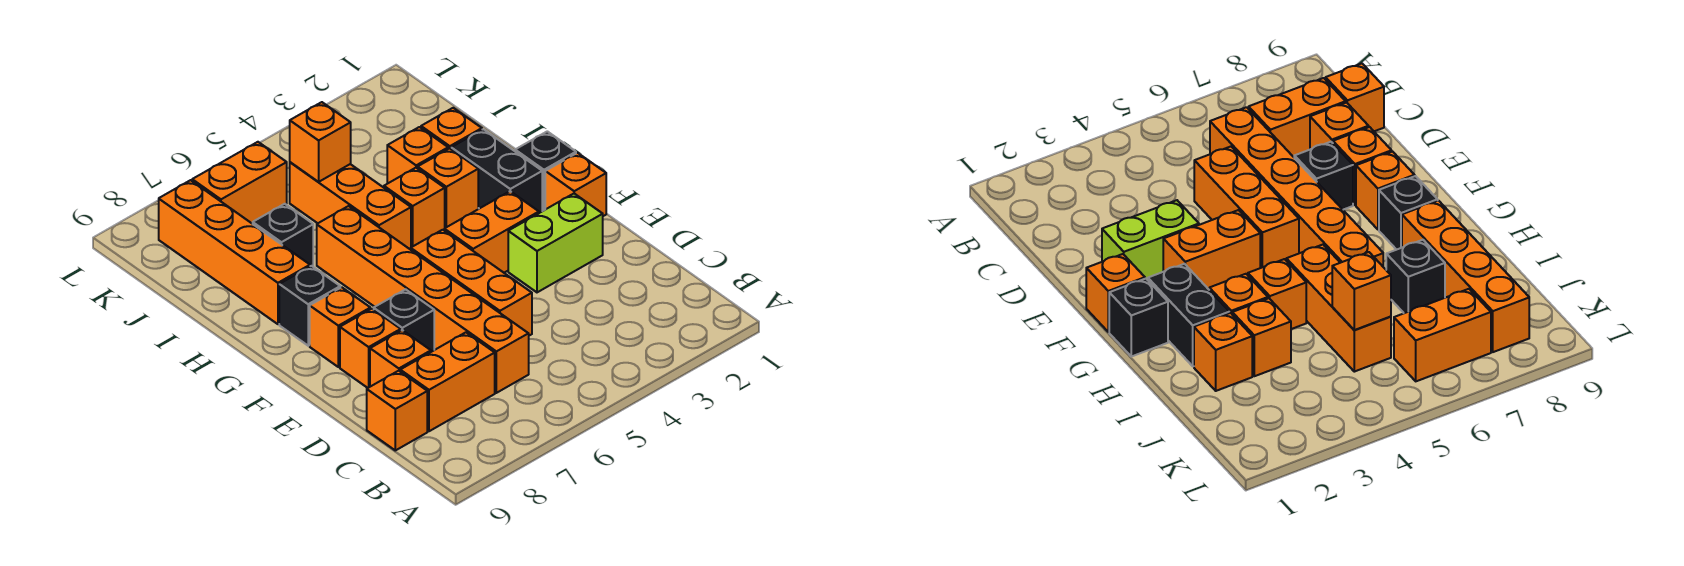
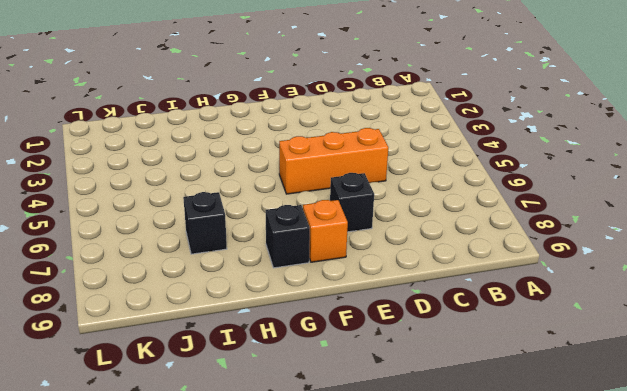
none -> orange 1x6 brick [317,206,529,393]
none -> orange 1x2 brick [400,332,495,431]
none -> orange 1x1 brick [367,371,427,450]

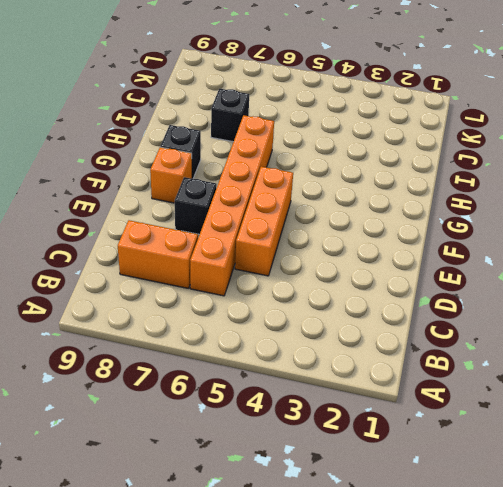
none -> orange 1x1 brick [367,371,427,450]
none -> orange 1x1 brick [370,330,431,387]
none -> lime 1x2 brick [508,194,603,292]

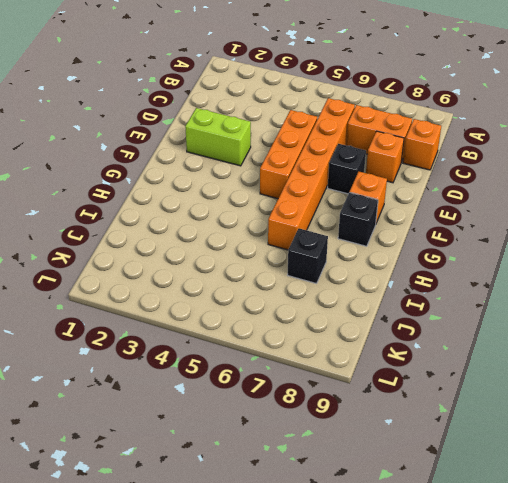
none -> orange 1x1 brick [340,309,401,388]
none -> orange 1x1 brick [545,153,606,216]
none -> orange 1x2 brick [444,191,539,273]

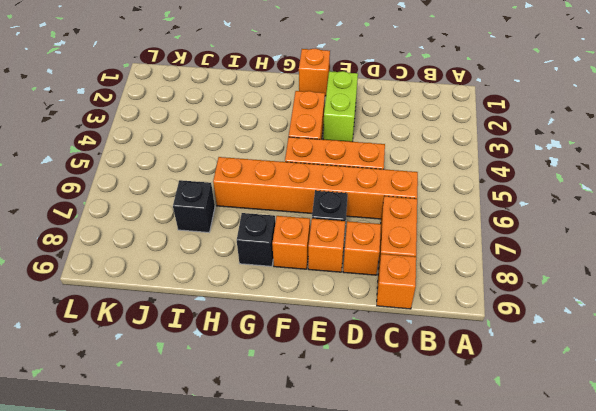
none -> black 1x1 brick [515,131,576,211]
none -> black 1x2 brick [451,129,542,213]
none -> orange 1x1 brick [418,148,478,228]

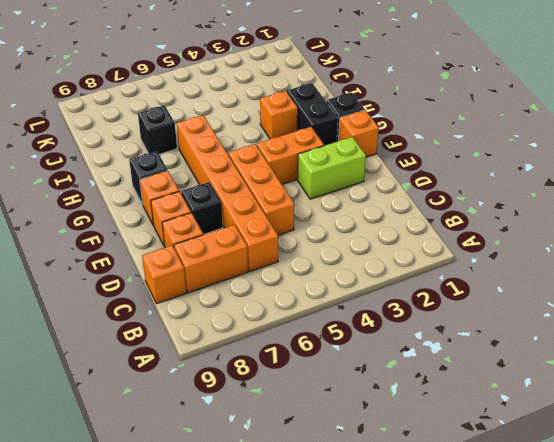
none -> orange 1x1 brick [384,168,445,247]
none -> orange 1x3 brick [290,162,411,249]
none -> orange 1x4 brick [159,180,310,324]

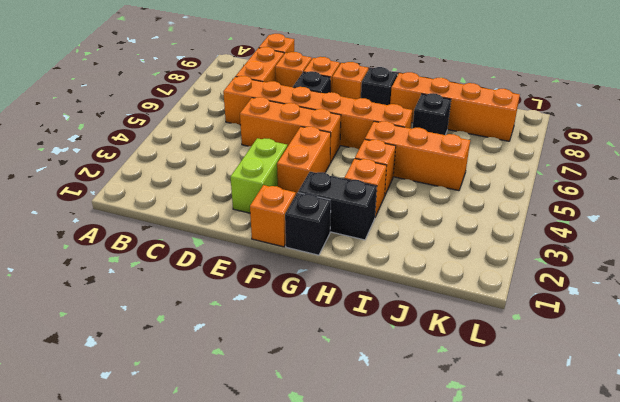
none -> orange 1x1 brick [421,108,482,149]
none -> orange 1x1 brick [387,127,448,184]
none -> orange 1x2 brick [192,142,287,223]

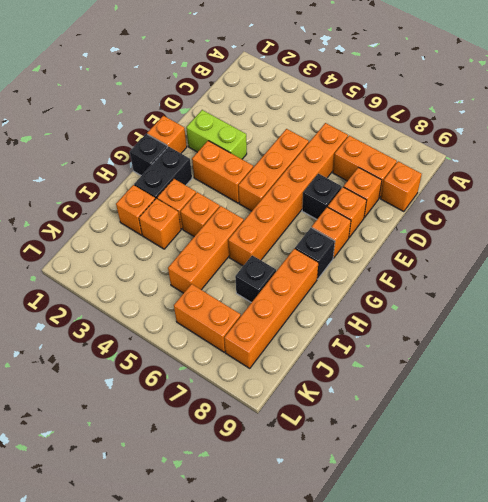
none -> orange 1x1 brick [290,102,351,182]

